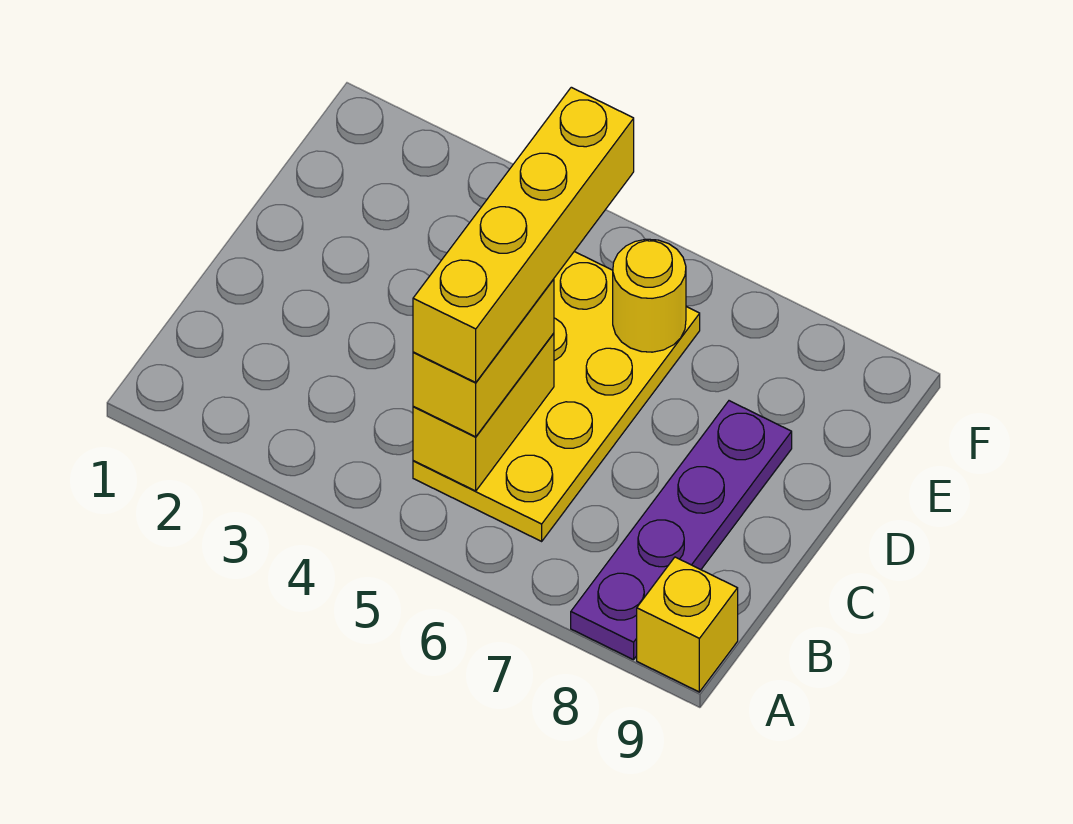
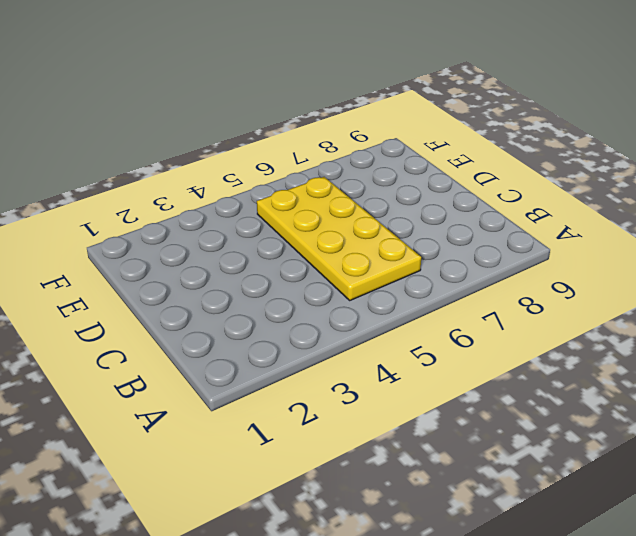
none -> purple 1x4 plate [571,401,792,660]
none -> yellow 1x1 brick [637,557,738,692]

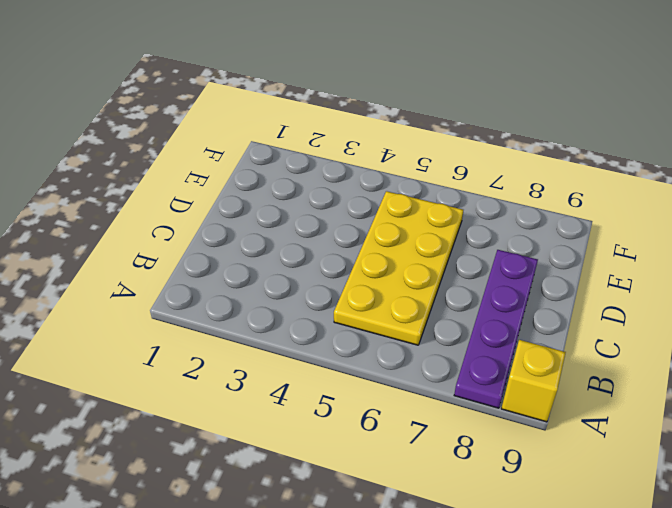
none -> yellow 1x2 brick [413,333,554,491]
none -> yellow 1x1 round brick [613,239,686,352]

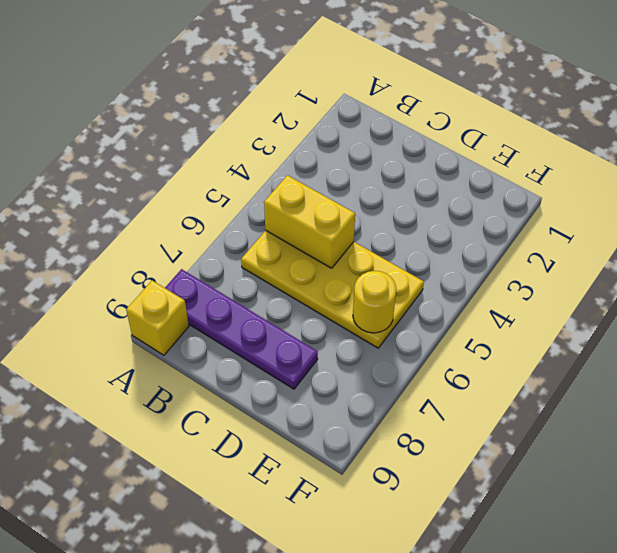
none -> yellow 1x2 brick [413,279,554,437]
none -> yellow 1x4 brick [413,87,634,382]

